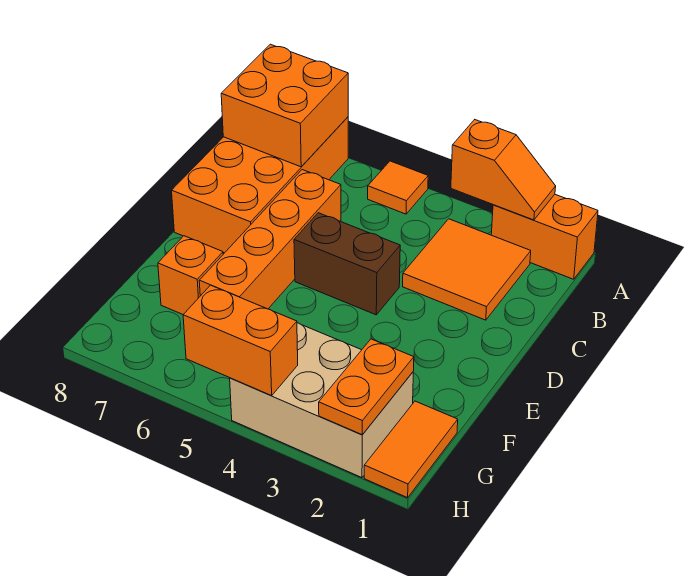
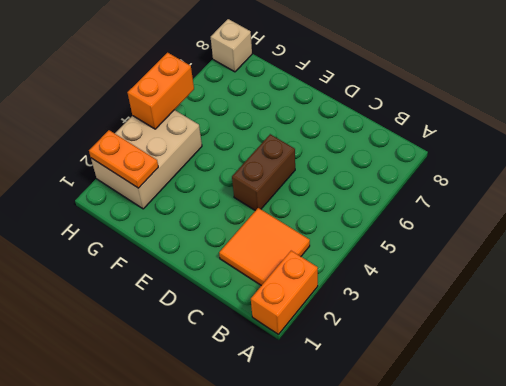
tan 1x1 brick [211,19,252,72] -> none
none -> orange 1x1 tile [368,161,428,214]
none -> orange 2x4 brick [172,117,348,253]
none -> orange 1x4 brick [199,170,341,309]

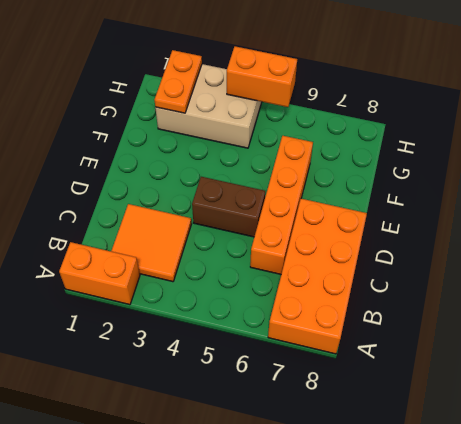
none -> orange 1x1 tile [368,161,428,214]
none -> orange 1x1 brick [158,236,223,314]
none -> orange 1x2 tile [364,401,458,498]

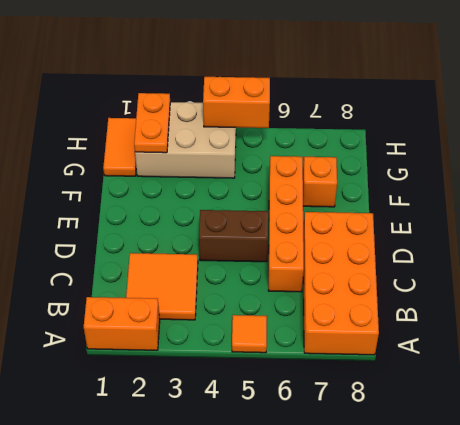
none -> orange 1x2 slope [451,120,556,220]
none -> orange 2x2 brick [221,44,348,167]

